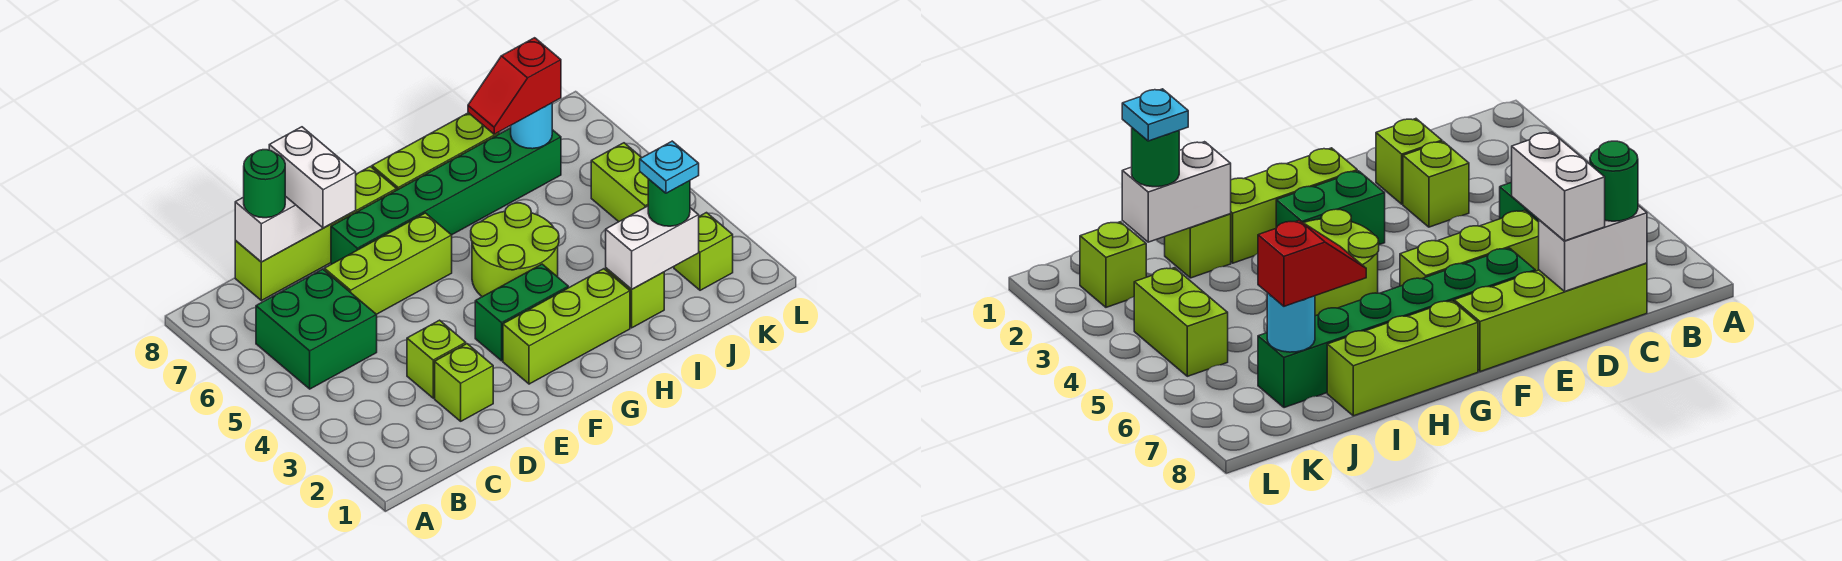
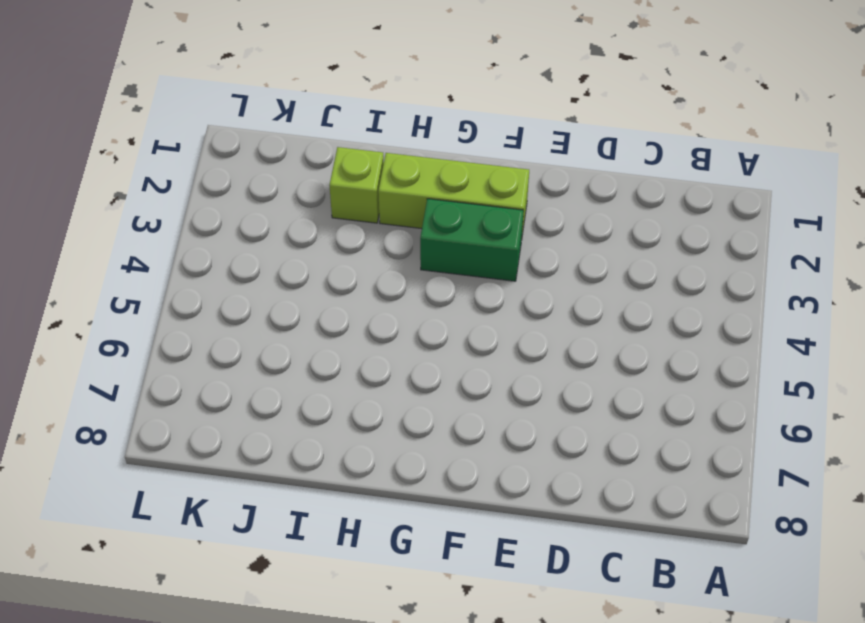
none -> green 2x2 brick [256,269,377,389]
none -> lime 1x4 brick [235,167,397,301]
none -> lime 1x1 brick [435,344,493,421]

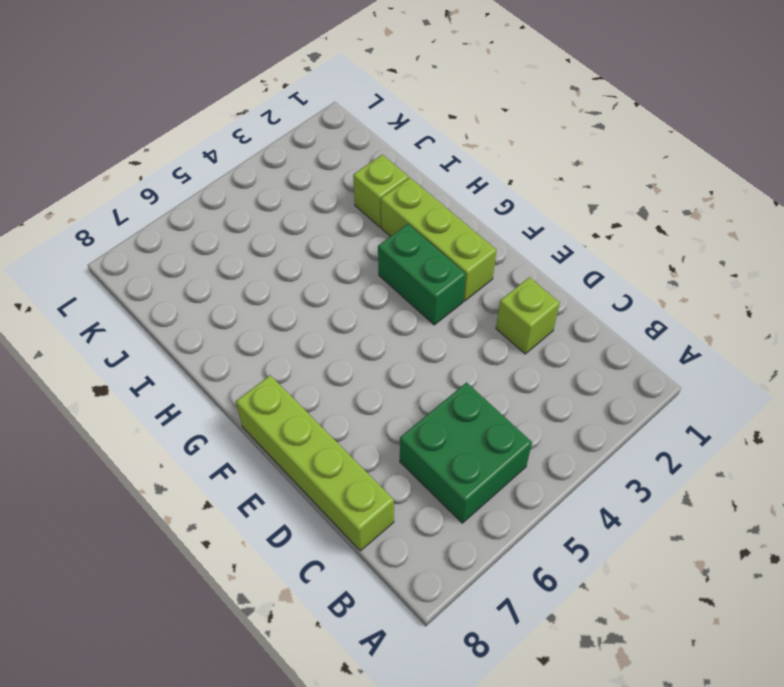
none -> lime 1x1 brick [407,320,466,398]
none -> lime 1x3 brick [324,213,452,315]
none -> green 1x6 brick [331,128,561,264]

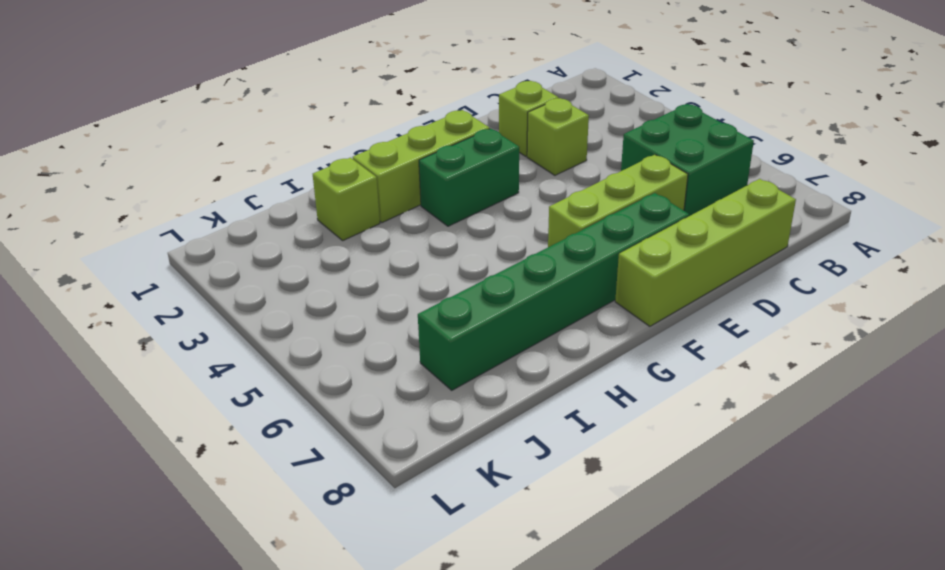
none -> lime 2x2 round brick [471,203,559,297]
none -> lime 1x3 brick [372,113,499,190]
none -> lime 1x1 brick [674,213,733,290]

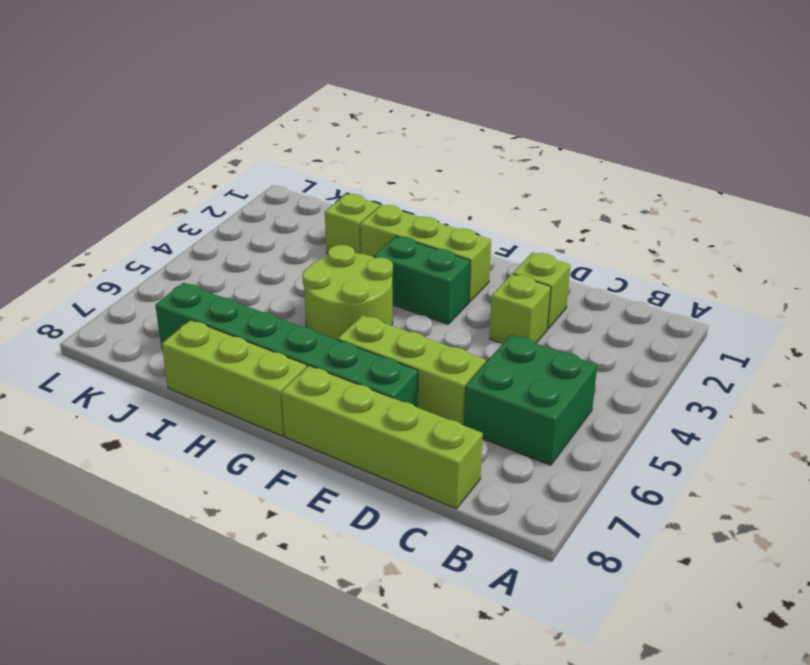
none -> lime 1x1 brick [674,213,733,290]
none -> lime 1x2 brick [591,143,648,222]
none -> white 1x2 brick [235,196,327,262]

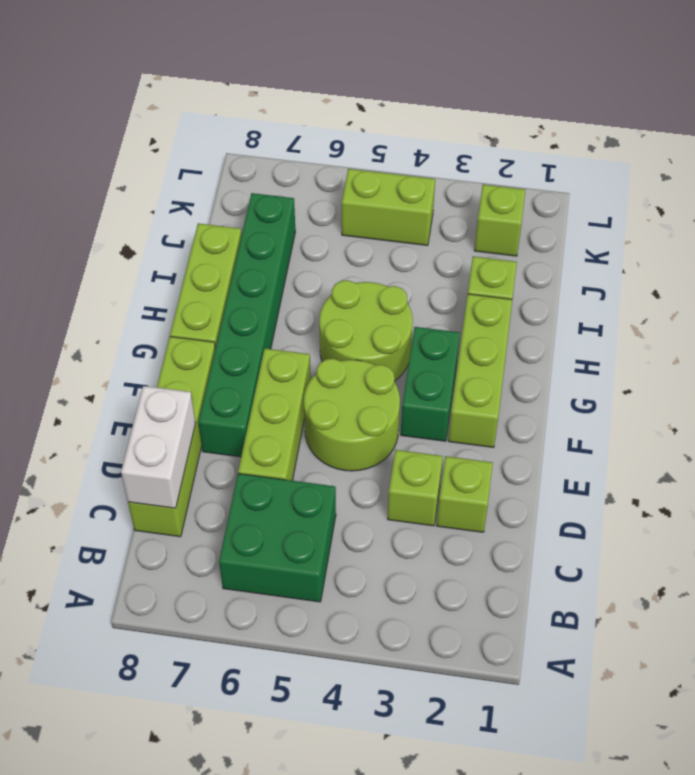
lime 2x2 round brick [304,359,400,471] -> none
none -> white 1x2 brick [606,206,699,289]
none -> cyan 1x1 round brick [511,103,552,149]
none -> green 1x1 round brick [244,150,285,218]

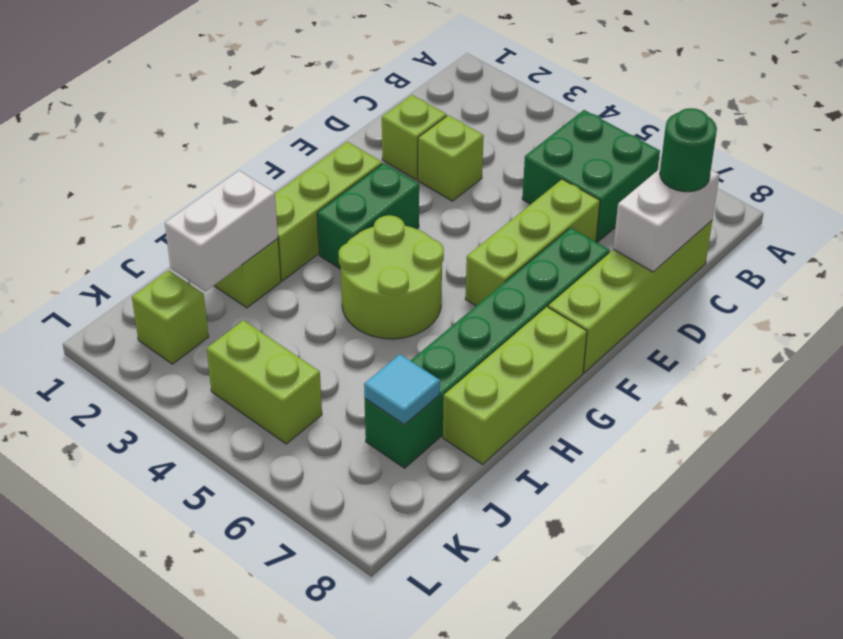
cyan 1x1 tile [364,354,440,425] -> cyan 1x1 round brick [511,103,552,149]
none -> white 1x2 brick [269,127,356,228]
none -> red 1x2 slope [468,38,561,134]
none -> green 1x1 round brick [648,179,690,226]

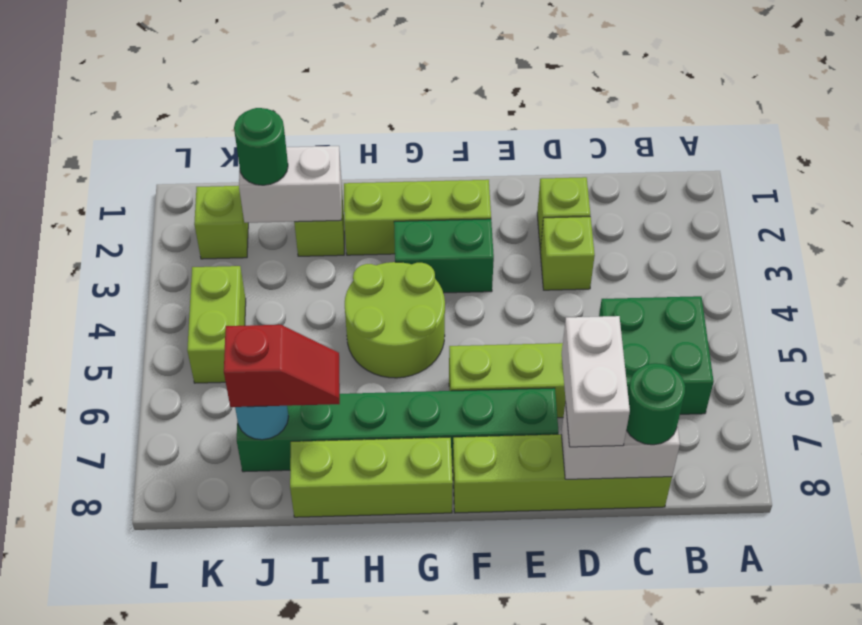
none -> cyan 1x1 plate [640,141,699,193]

